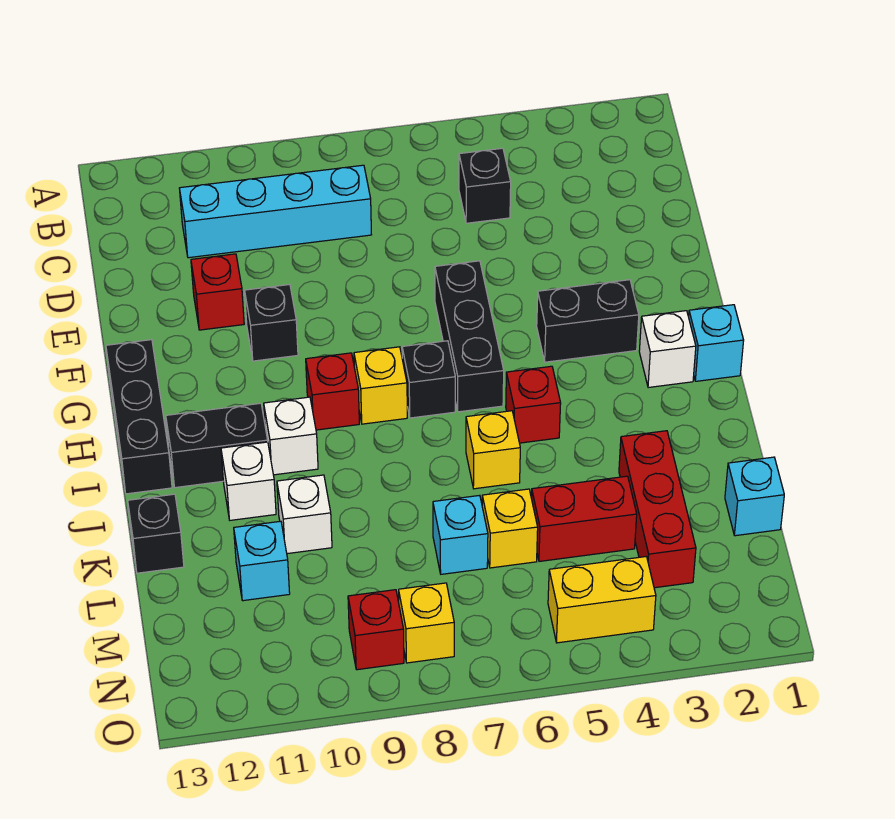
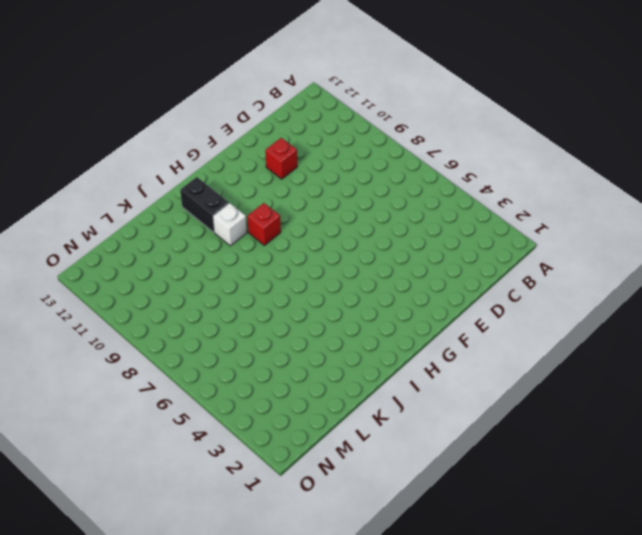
none -> black 1x1 brick [459,148,511,223]
none -> cyan 1x4 brick [179,165,371,258]
none -> black 1x3 brick [435,261,504,412]

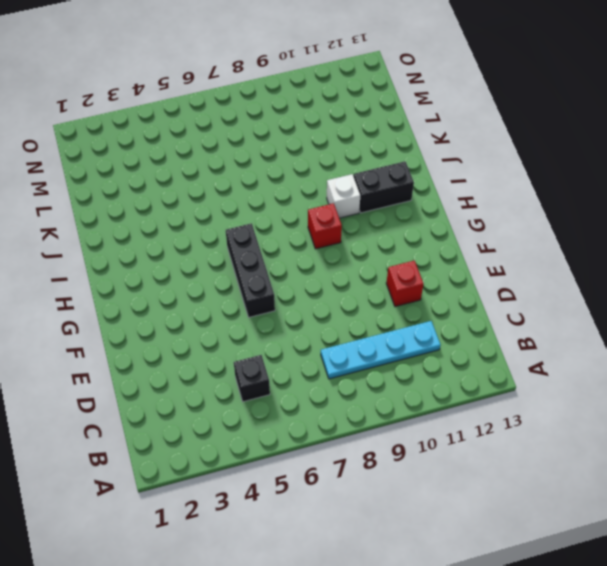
cyan 1x4 plate [321,321,441,379] -> cyan 1x4 brick [179,165,371,258]
none -> black 1x1 brick [245,285,298,361]
none -> black 1x2 brick [537,280,639,362]
none -> black 1x3 brick [106,340,172,494]

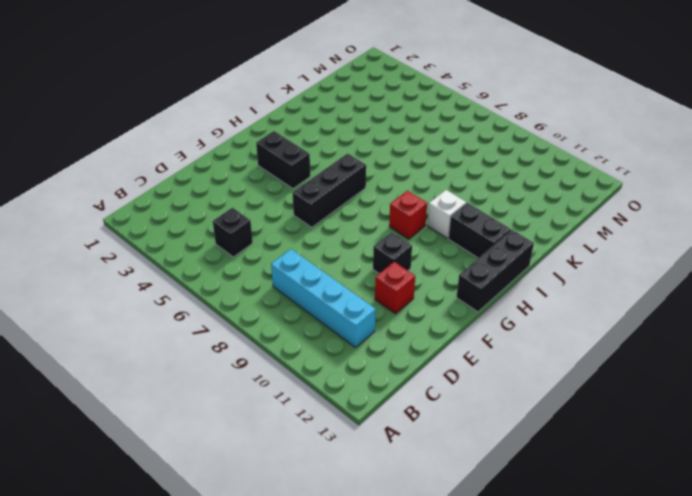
none -> cyan 1x1 brick [689,305,744,381]
none -> white 1x1 brick [639,311,696,388]
none -> black 1x1 brick [402,341,455,418]

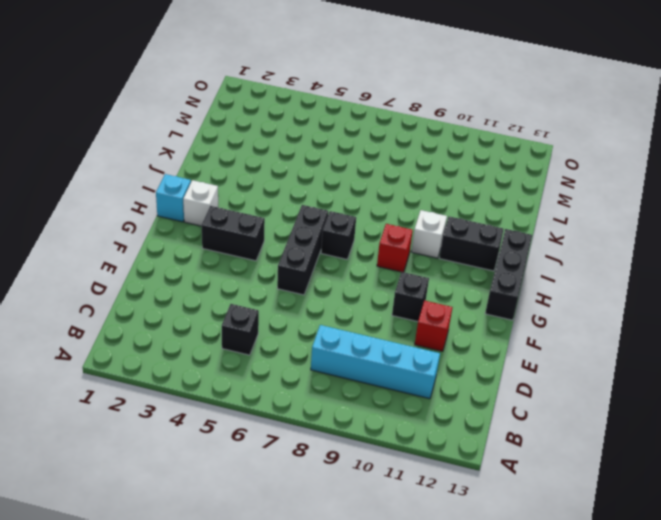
none -> yellow 1x1 brick [354,347,407,424]
none -> red 1x1 brick [506,366,561,443]
none -> yellow 1x1 brick [466,411,520,489]

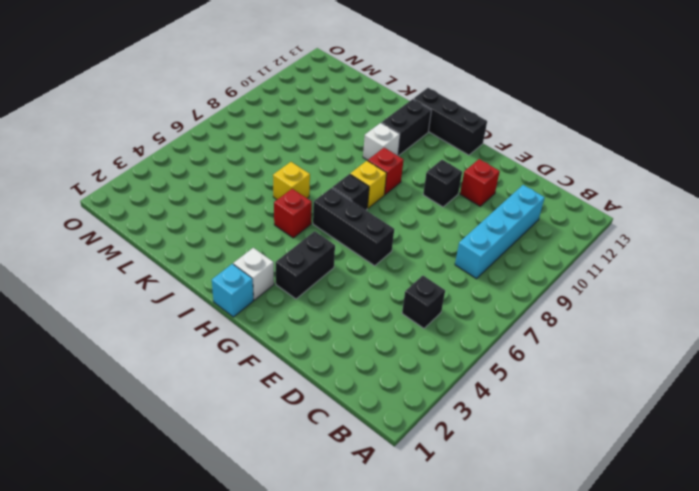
none -> white 1x1 brick [221,442,276,520]
none -> red 1x3 brick [619,431,696,588]
none -> white 1x1 brick [277,475,332,554]

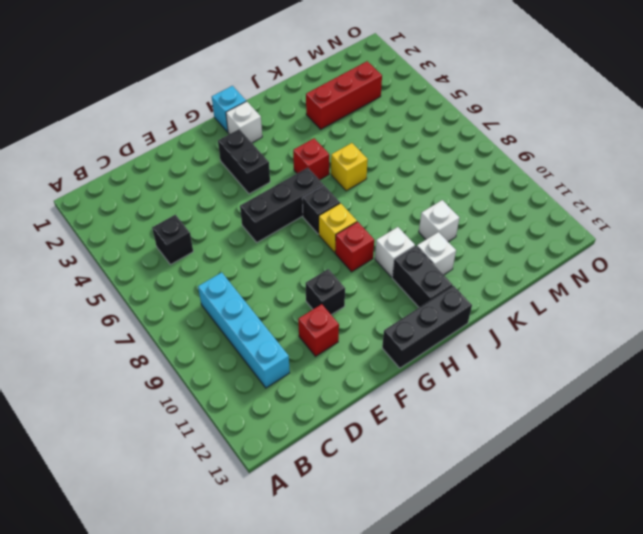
none -> black 1x1 brick [128,494,184,573]
none -> cyan 1x1 brick [725,457,784,536]
none -> red 1x2 brick [531,476,637,561]

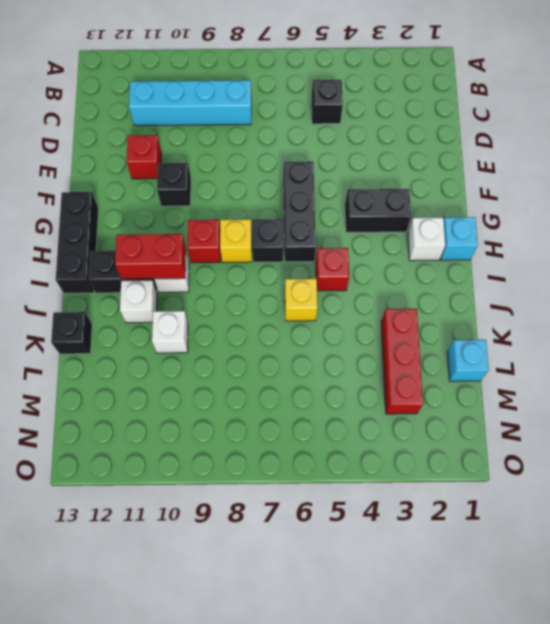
red 1x2 brick [115,234,186,279] -> red 1x2 brick moved to [531,476,637,561]
none -> yellow 1x1 brick [482,489,538,568]
none -> cyan 1x1 brick [433,495,488,574]
none -> cyan 1x1 brick [234,521,290,601]

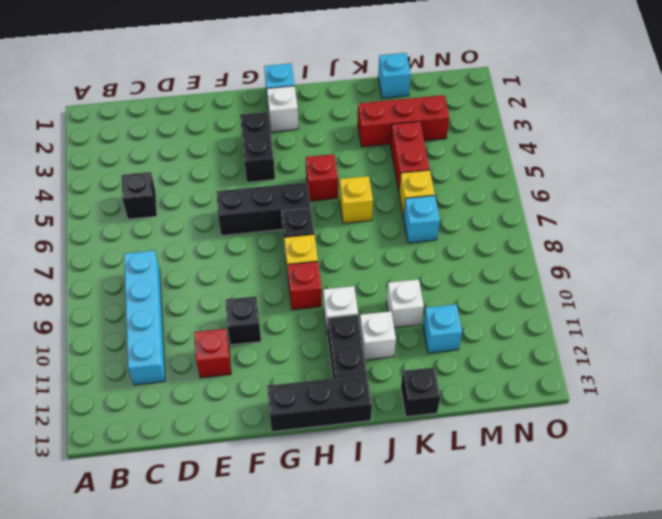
none -> yellow 1x2 brick [548,557,656,643]
none -> yellow 1x1 brick [399,583,454,663]
none -> red 1x1 brick [348,590,404,670]

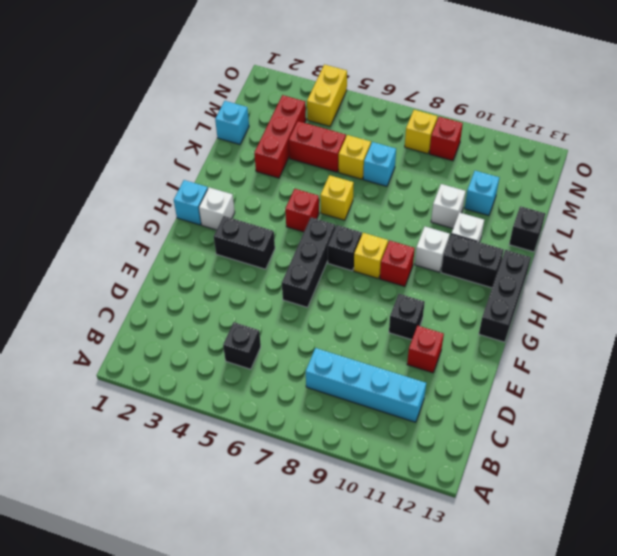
yellow 1x2 brick [307,64,347,126] -> yellow 1x2 brick turned to [548,557,656,643]

